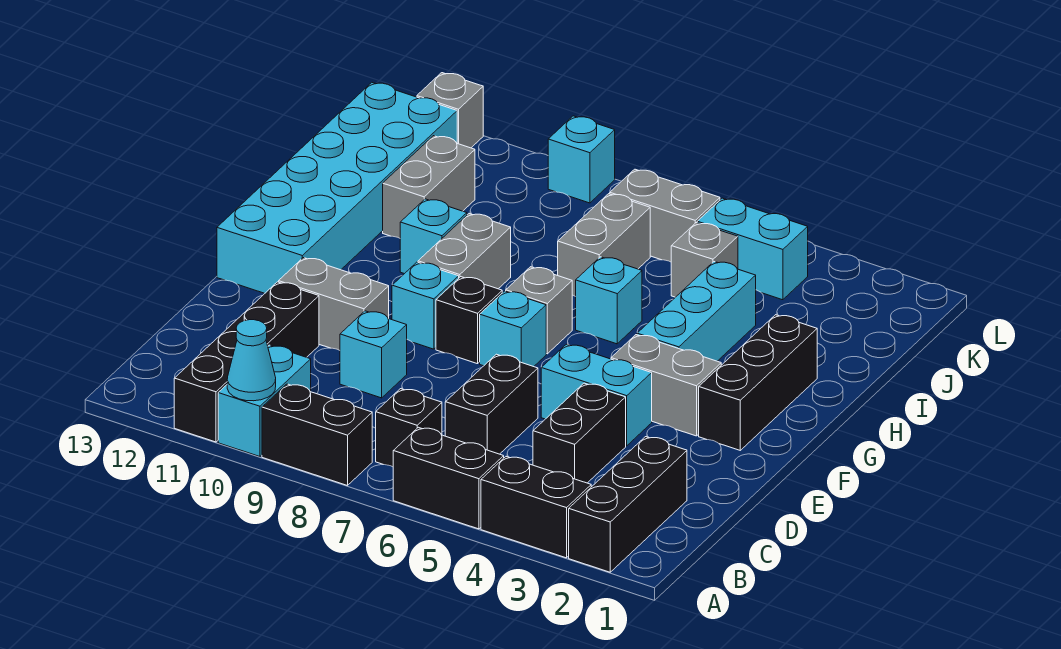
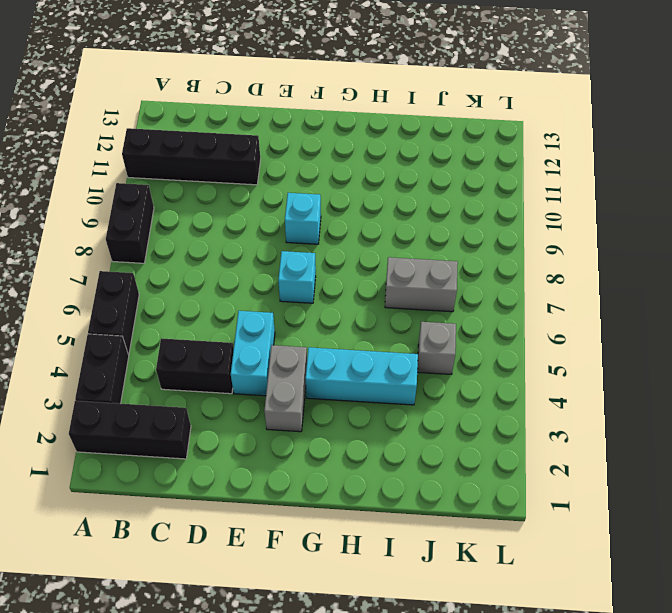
none -> cyan 1x2 brick [218,345,311,457]
none -> black 1x1 brick [376,389,442,467]
none -> black 1x2 brick [445,354,538,454]
none -> cyan 1x1 brick [340,311,407,398]

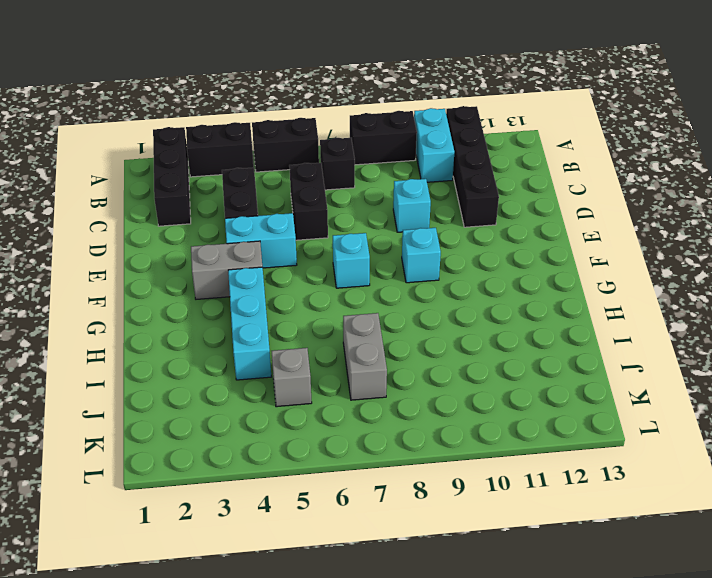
none -> grey 1x2 brick [279,258,389,350]
none -> black 1x3 brick [699,315,817,450]
none -> black 1x1 brick [436,277,502,364]
none -> cyan 2x6 brick [217,83,457,293]

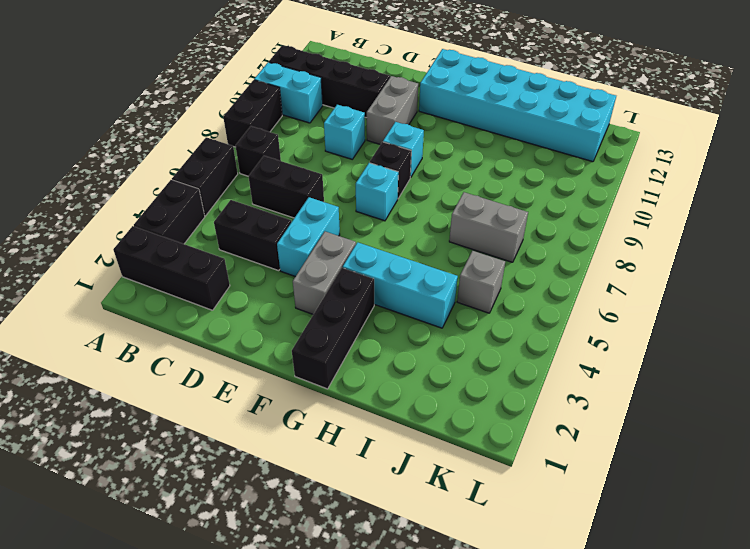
black 1x3 brick [292,268,374,389] -> black 1x3 brick turned to [699,315,817,450]
none -> grey 1x1 brick [506,267,572,354]
none -> grey 1x2 brick [418,214,511,289]
none -> cyan 1x1 brick [576,257,642,344]
none -> cyan 1x1 brick [400,199,467,274]

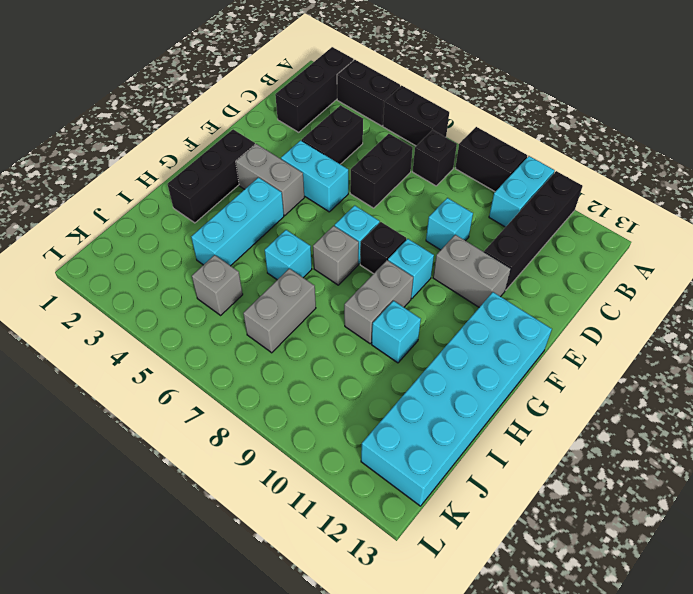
none -> grey 1x2 brick [383,136,475,238]
none -> cyan 1x2 brick [697,198,808,300]
none -> grey 1x2 brick [610,169,720,262]
none -> cyan 1x1 brick [548,116,615,203]

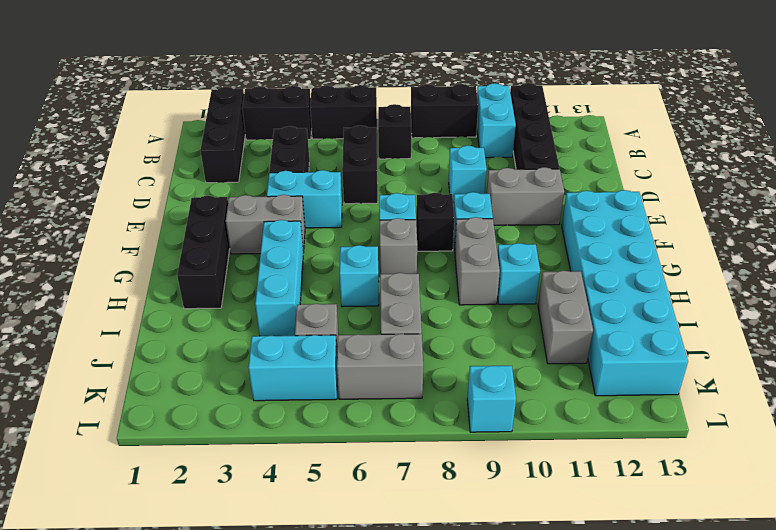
none -> grey 1x1 brick [417,73,483,148]
none -> cyan 1x1 cone [227,320,276,401]

